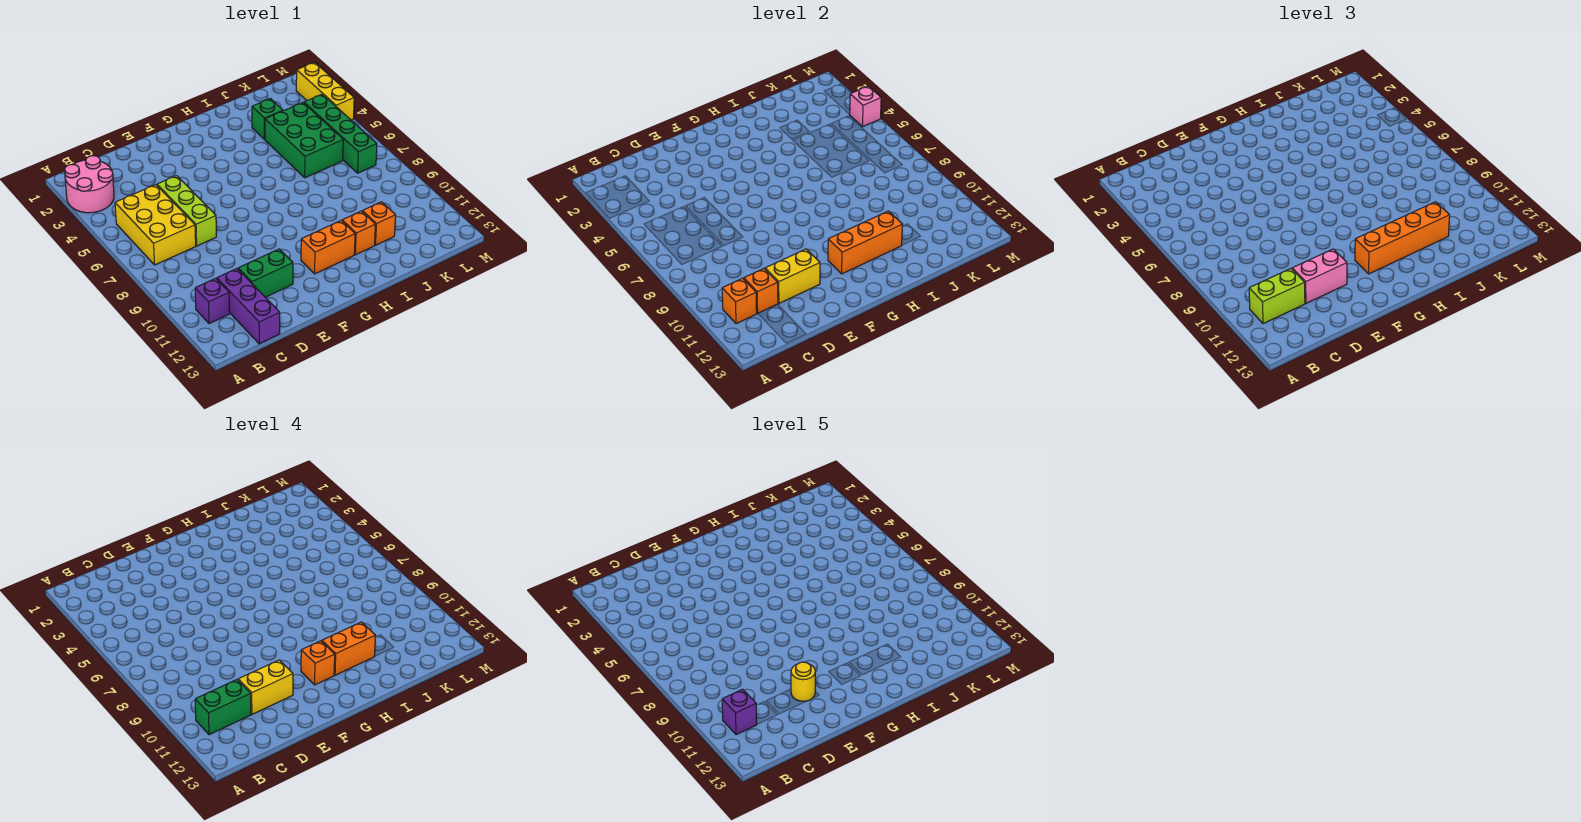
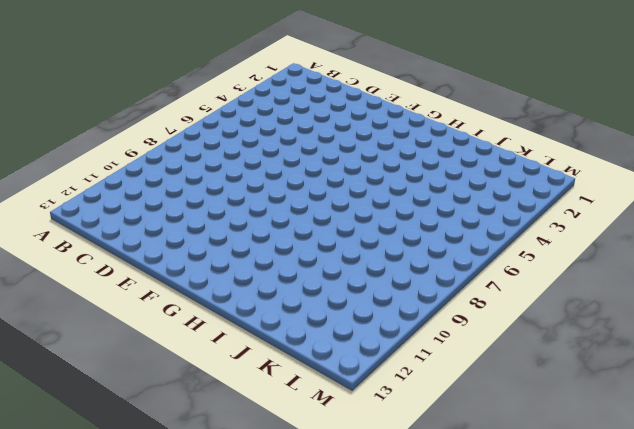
none -> pink 2x2 round brick [65,156,114,213]
none -> yellow 2x3 brick [115,185,196,265]
none -> purple 1x1 brick [195,278,230,324]

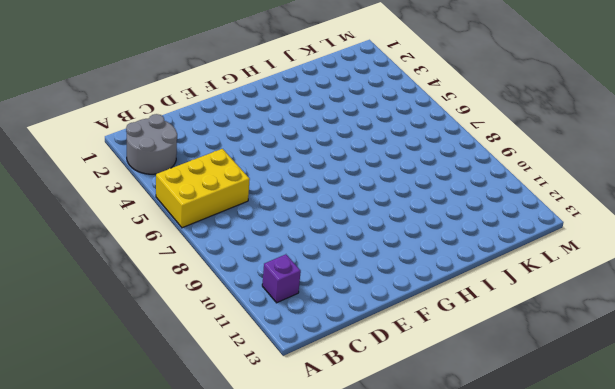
grey 2x2 round brick [126,114,177,174] -> pink 2x2 round brick [65,156,114,213]
yellow 2x3 brick [156,149,250,228] -> yellow 2x3 brick turned to [115,185,196,265]
none -> purple 1x3 brick [217,269,280,344]
none -> lime 1x3 brick [157,176,216,246]
none -> green 1x2 brick [238,249,293,297]

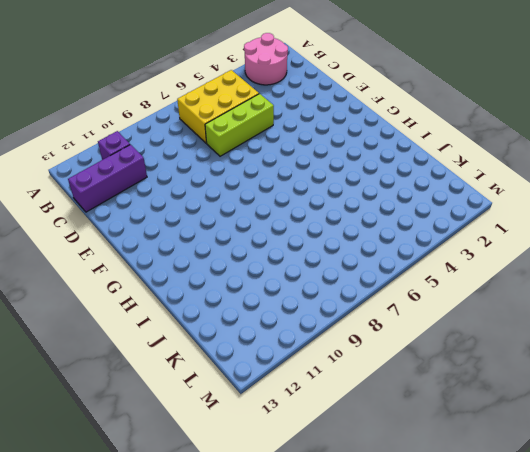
none -> green 1x2 brick [238,249,293,297]
none -> orange 1x2 brick [301,220,355,274]
none -> orange 1x1 brick [342,211,376,255]

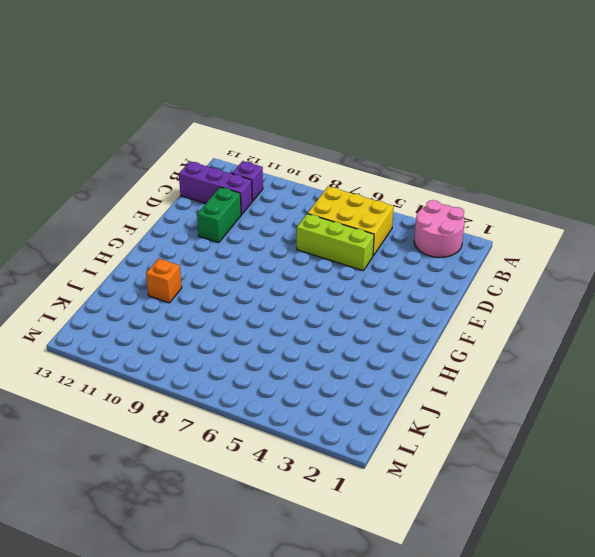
none -> orange 1x2 brick [301,220,355,274]
none -> green 1x1 brick [252,99,283,140]
none -> green 2x3 brick [265,103,343,178]

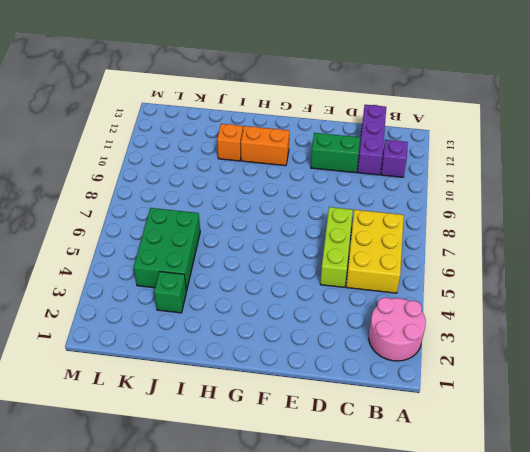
none -> orange 1x1 brick [362,202,396,245]
none -> green 1x4 brick [304,94,377,173]
none -> yellow 1x3 brick [296,62,354,120]

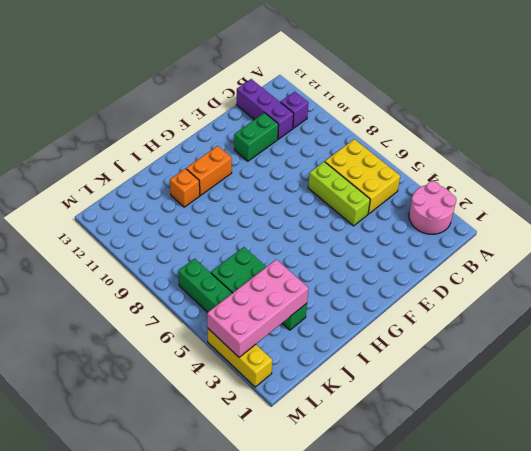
pink 2x4 brick [207,259,309,357] -> pink 1x1 brick [849,86,881,127]
none -> orange 1x1 brick [362,202,396,245]
none -> orange 1x1 brick [722,278,757,324]
none -> orange 1x1 brick [744,269,778,313]

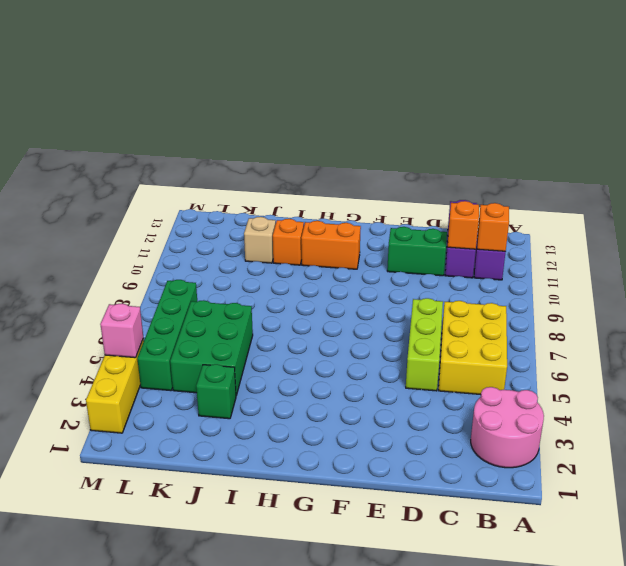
tan 1x1 brick [244,217,276,263] -> orange 1x1 brick [362,202,396,245]
none -> yellow 1x2 brick [765,249,820,303]
none -> orange 1x3 brick [828,211,903,274]
none -> lime 1x2 brick [1249,269,1305,324]

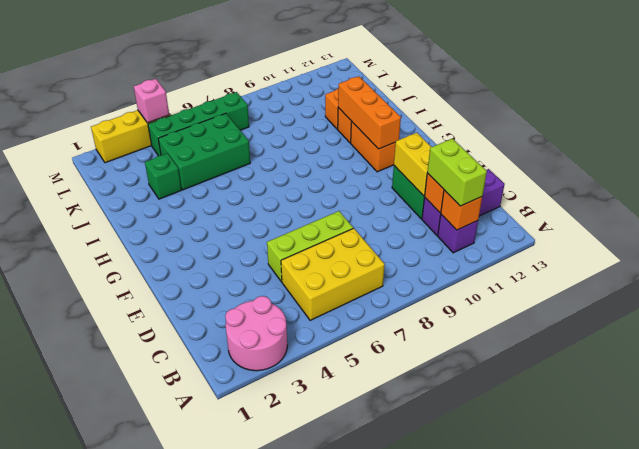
none -> pink 1x2 brick [1292,249,1347,303]
none -> orange 1x4 brick [1355,202,1450,274]
none -> green 1x2 brick [195,680,251,735]

